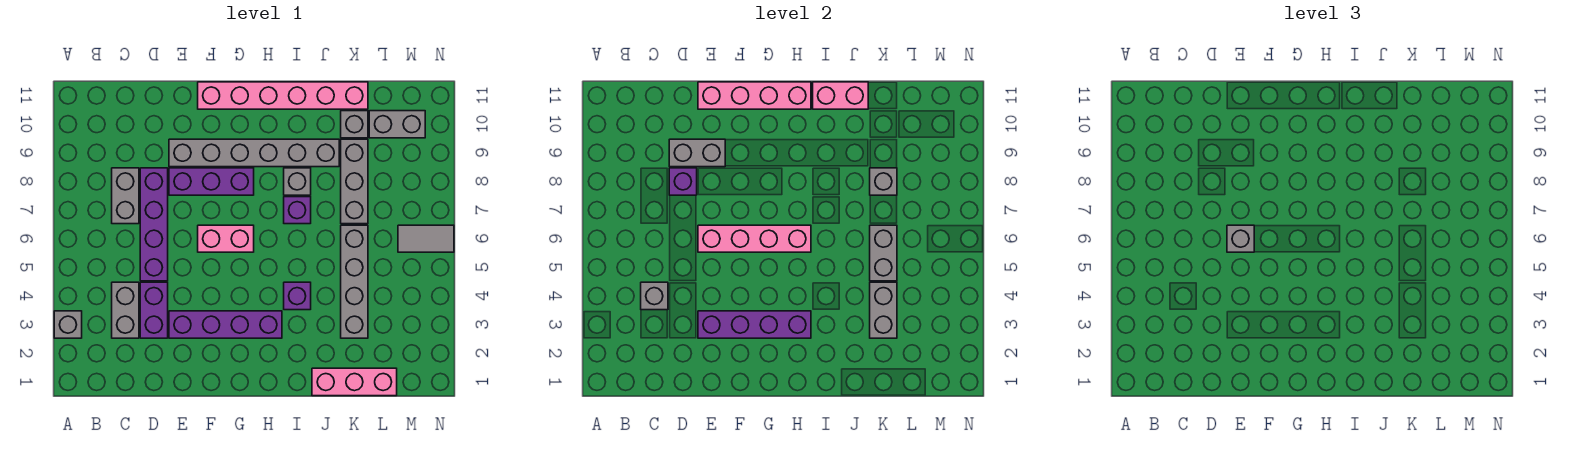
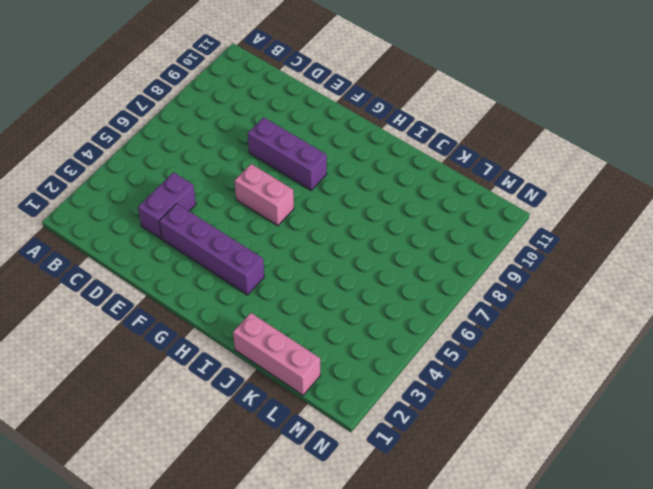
none -> grey 1x1 brick [54,311,82,338]
none -> grey 1x2 brick [112,282,139,338]
none -> grey 1x2 brick [112,168,139,224]
none -> purple 1x4 brick [140,168,168,281]

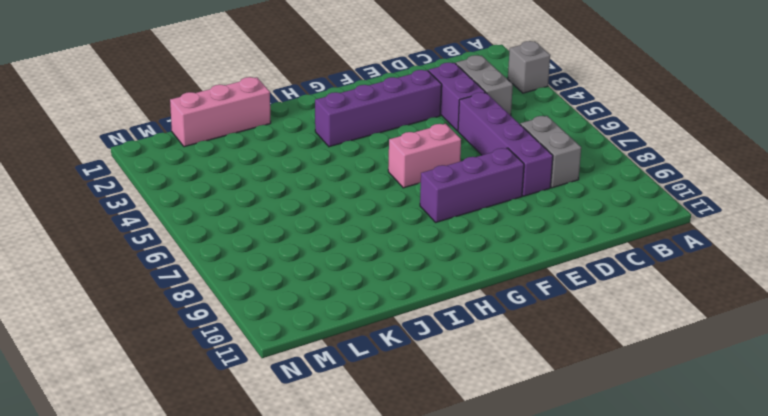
none -> grey 1x6 brick [169,139,339,167]
none -> pink 1x6 brick [198,82,368,109]
none -> purple 1x1 brick [284,282,311,310]
none -> purple 1x1 brick [284,197,311,224]

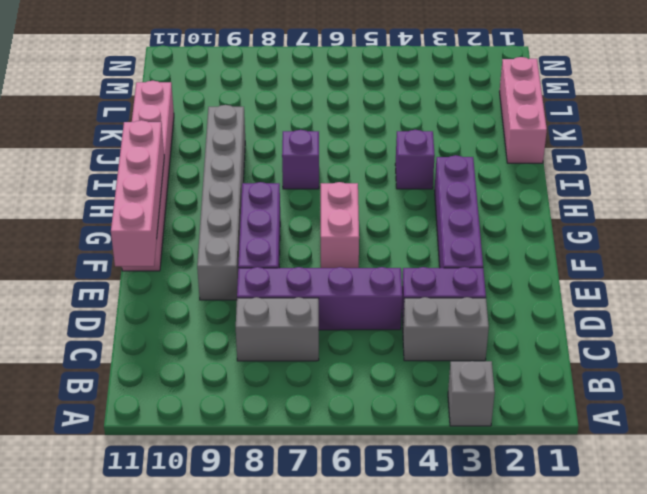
none -> grey 1x1 brick [284,168,311,195]
none -> grey 1x4 brick [341,225,368,338]
none -> grey 1x3 brick [341,139,368,224]
none -> grey 1x1 brick [341,111,368,138]

